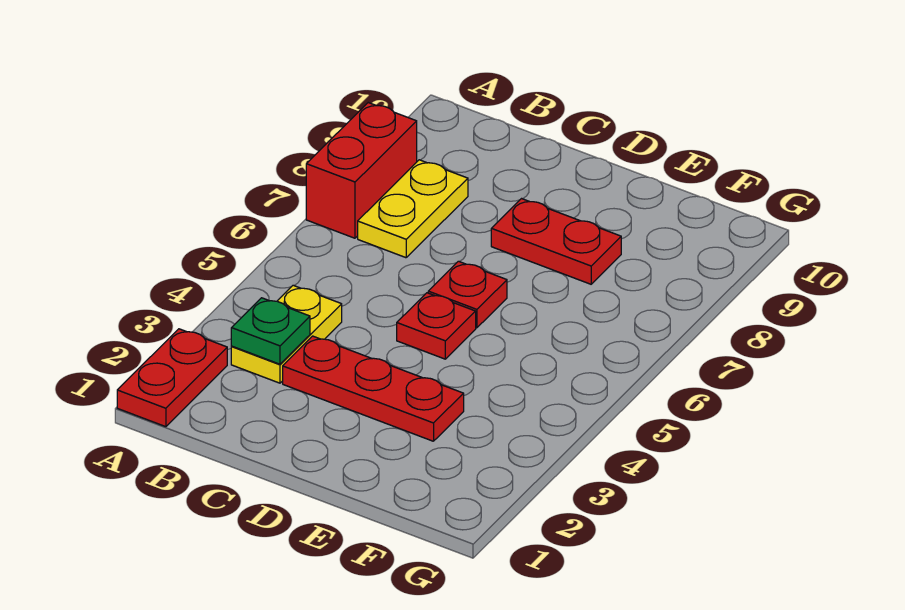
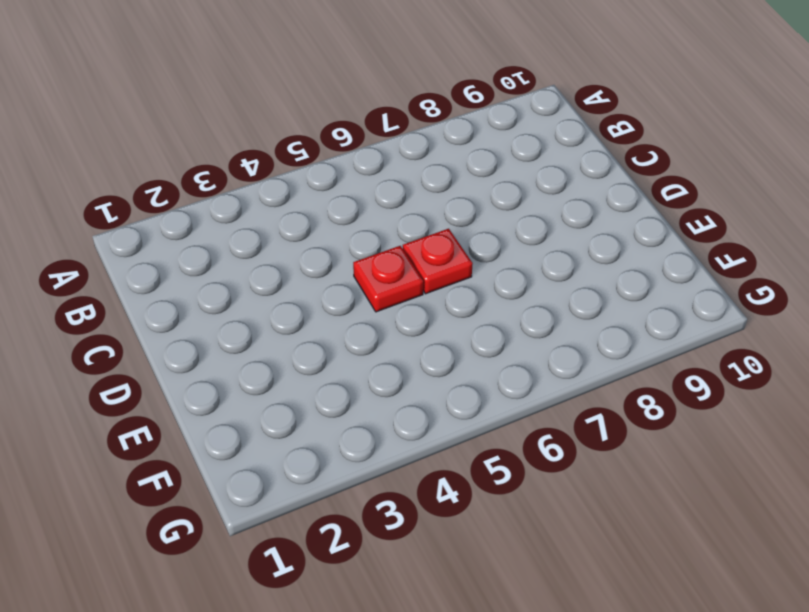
none -> red 1x2 plate [117,329,227,427]
none -> red 1x2 brick [306,103,417,238]

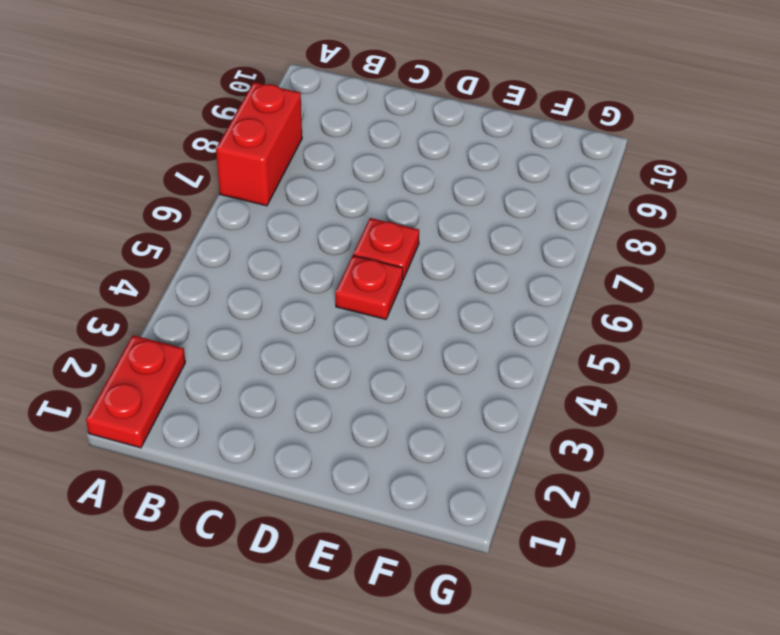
none -> yellow 1x2 plate [231,285,342,383]
none -> yellow 1x2 plate [358,160,468,258]

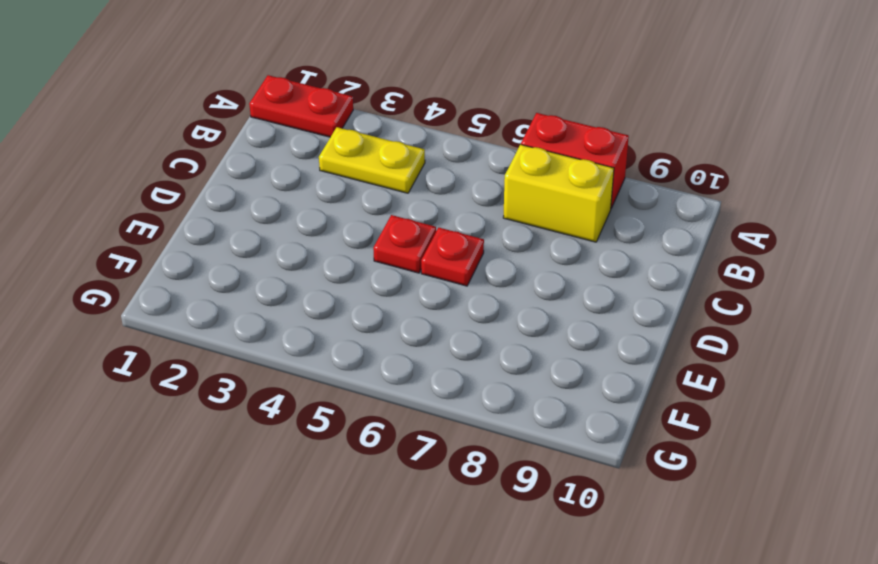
yellow 1x2 brick [503,145,614,242] -> yellow 1x2 plate [358,160,468,258]
none -> red 1x3 plate [283,336,464,441]
none -> red 1x2 plate [491,199,621,284]

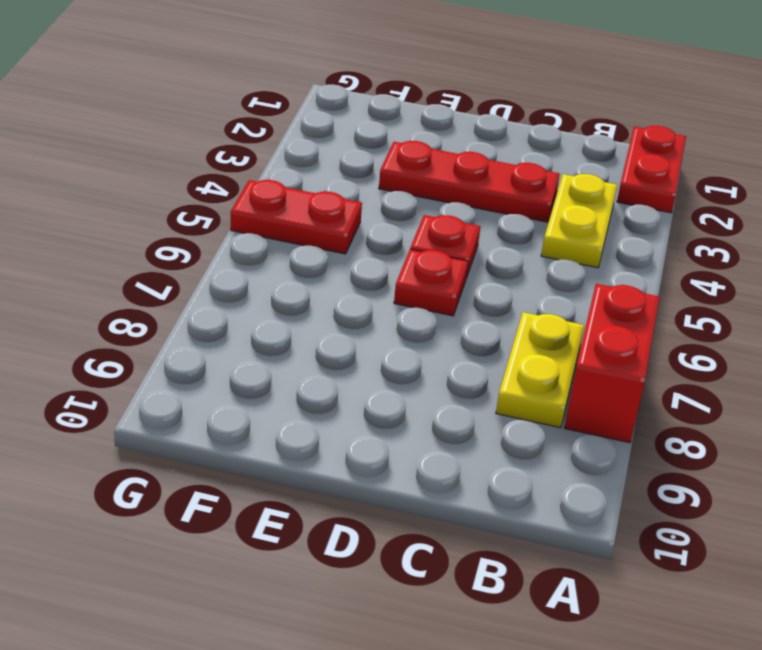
red 1x2 plate [231,180,362,254] -> red 1x2 plate moved to [491,199,621,284]
none -> green 1x1 plate [231,298,310,364]

